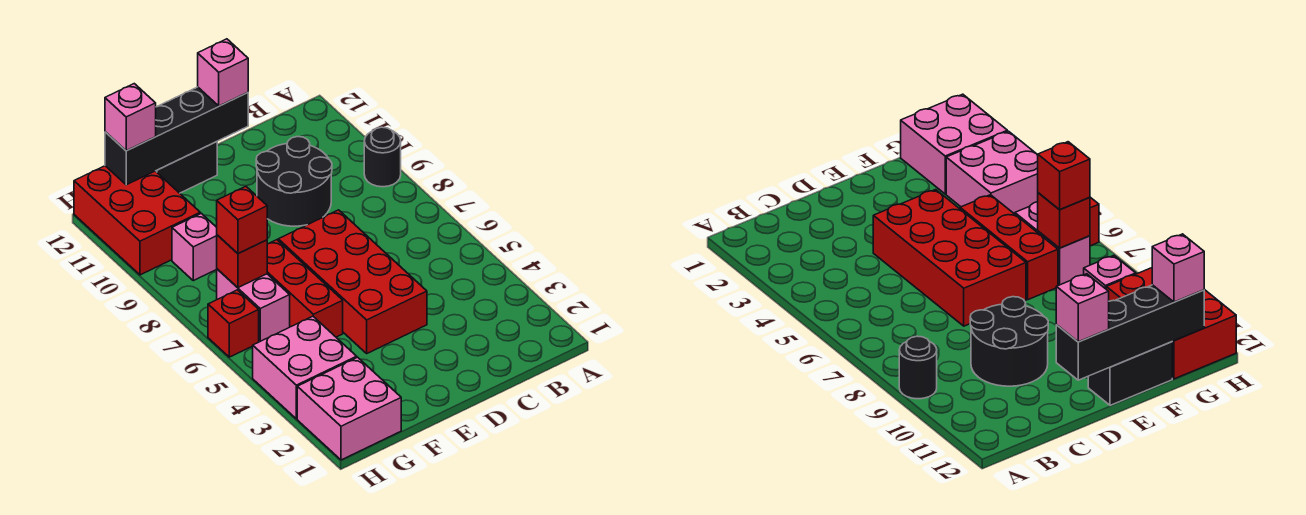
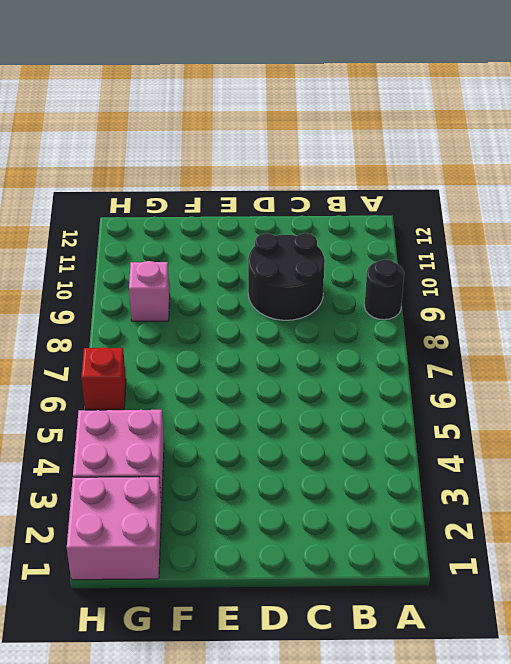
none -> red 2x4 brick [278,210,427,353]
none -> black 1x2 brick [156,142,217,193]
none -> red 1x3 brick [267,240,343,337]

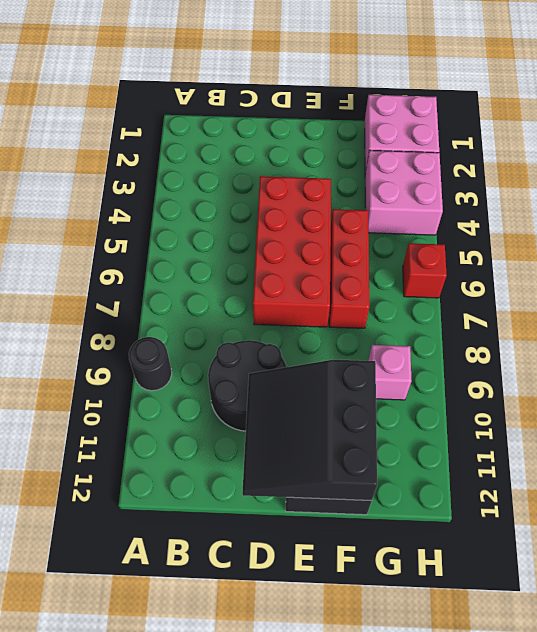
black 3x3 slope [242,360,377,501] -> black 1x4 brick [105,87,248,185]
none -> pink 1x2 brick [217,269,290,342]
none -> red 2x3 brick [74,166,200,275]
none -> red 1x1 brick [217,235,267,288]

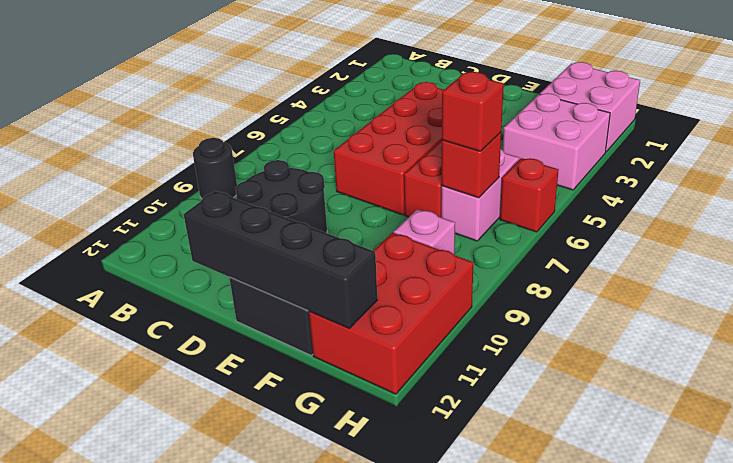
none -> pink 1x1 brick [198,39,248,106]
none -> pink 1x1 brick [105,84,156,151]

